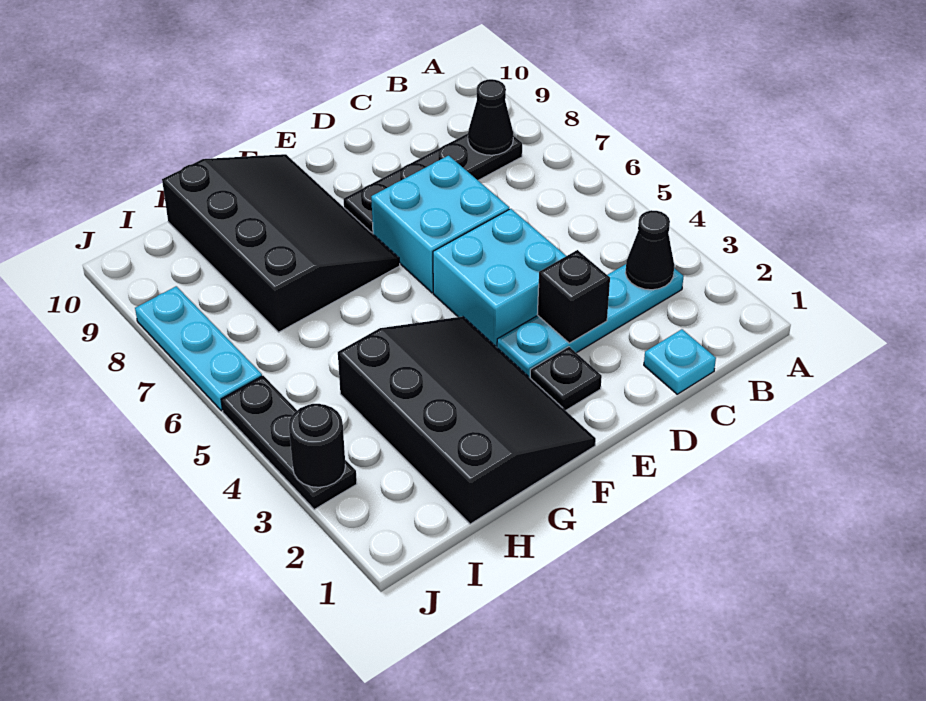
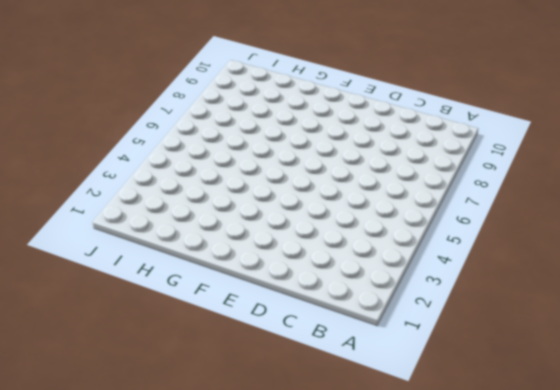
none -> cyan 1x4 plate [497,264,684,378]
none -> black 1x4 plate [343,134,522,234]
none -> cyan 1x1 plate [644,329,716,394]

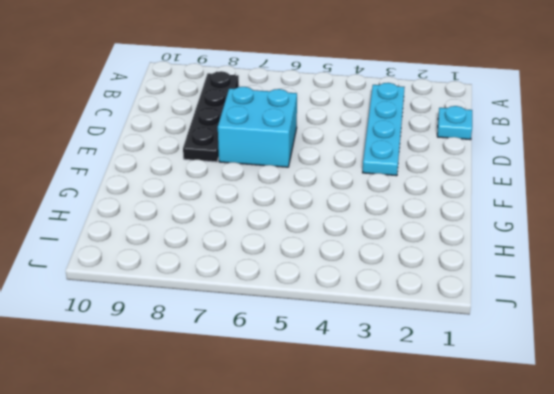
none -> cyan 2x2 brick [433,209,566,347]
none -> black 1x1 plate [530,347,602,411]
none -> black 3x4 slope [338,317,596,524]

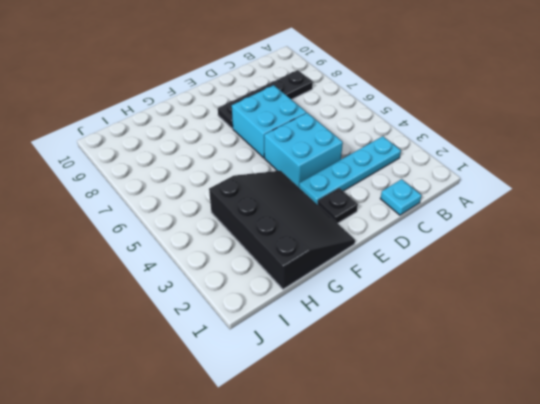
none -> black 3x4 slope [162,154,400,332]
none -> black 1x3 plate [221,376,357,510]
none -> cyan 1x3 plate [135,286,262,411]

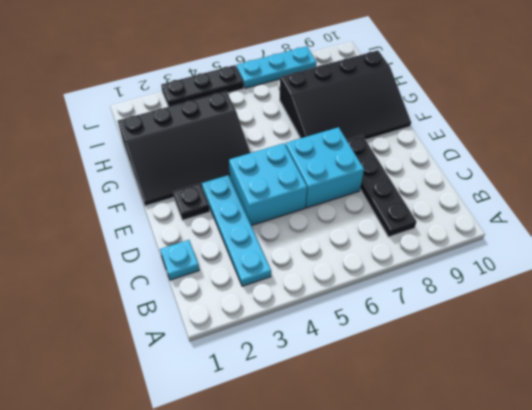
none -> black 1x1 cone [625,210,674,290]
none -> black 1x1 cone [468,79,513,155]
none -> black 1x1 brick [537,250,610,343]

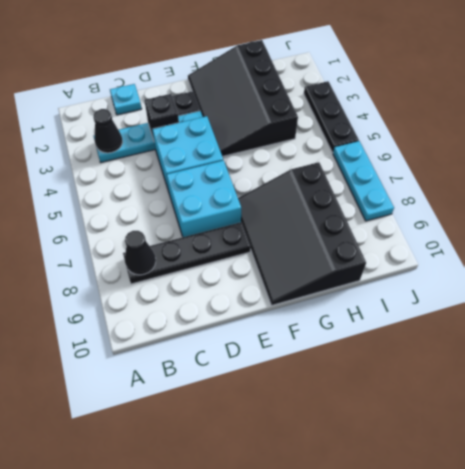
none -> black 1x1 round brick [289,404,345,487]

